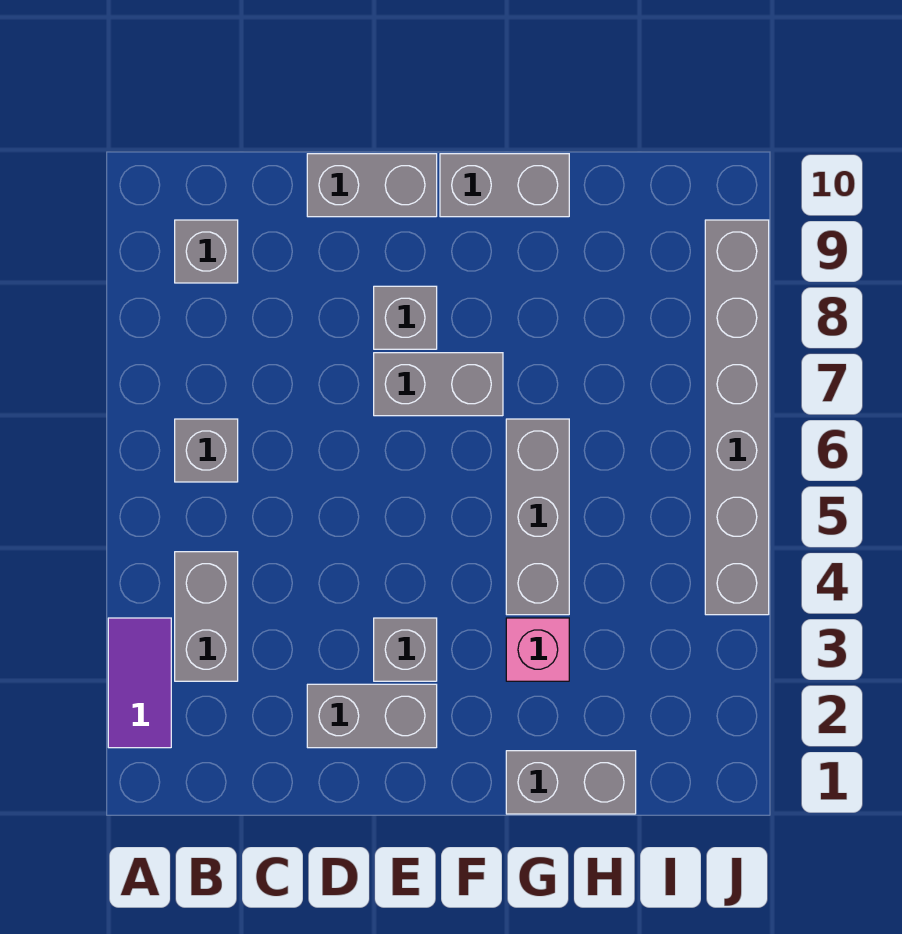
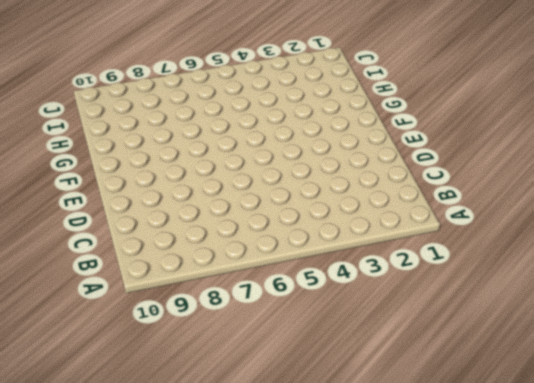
none -> purple 1x2 tile [108,618,171,748]
none -> grey 1x2 brick [175,552,238,681]
none -> grey 1x1 brick [175,419,238,482]

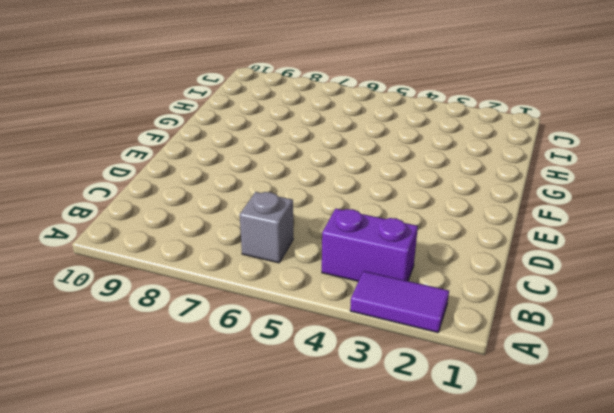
purple 1x2 brick [322,209,418,281] -> grey 1x2 brick [175,552,238,681]
none -> grey 1x1 brick [175,220,238,283]
none -> grey 1x2 brick [307,684,437,748]
none -> grey 1x2 brick [307,154,437,217]

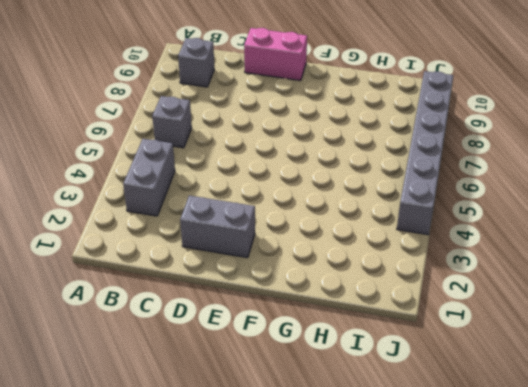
pink 1x2 brick [244,28,307,81] -> grey 1x2 brick [307,154,437,217]
none -> purple 1x2 tile [108,618,171,748]
none -> grey 1x1 brick [374,618,437,681]
none -> grey 1x2 brick [374,353,503,416]

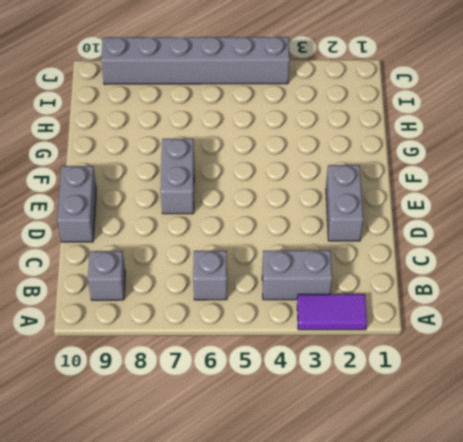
none -> grey 1x1 brick [374,618,437,681]
none -> grey 1x1 brick [374,286,437,349]
none -> grey 1x2 brick [440,154,569,217]

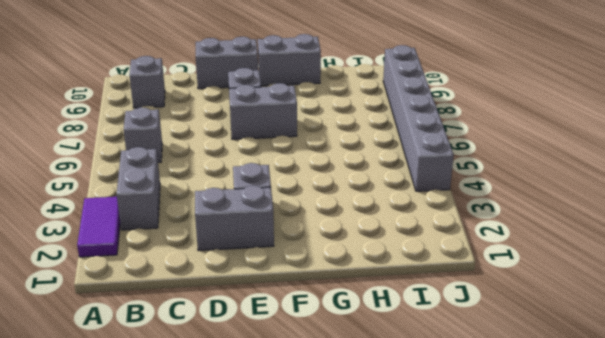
none -> grey 1x2 brick [506,751,636,814]
none -> pink 1x1 brick [506,618,569,681]
none -> grey 1x3 brick [506,419,569,615]

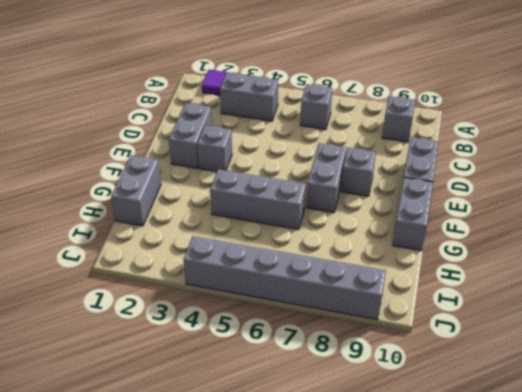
none -> pink 1x1 brick [506,618,569,681]

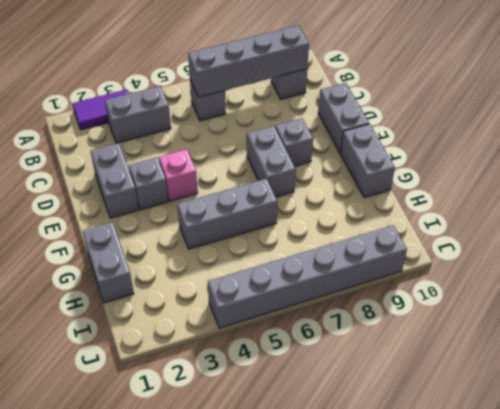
grey 1x4 brick [188,25,309,97] -> none
pink 1x1 brick [159,149,198,201] -> pink 1x1 brick moved to [506,618,569,681]

